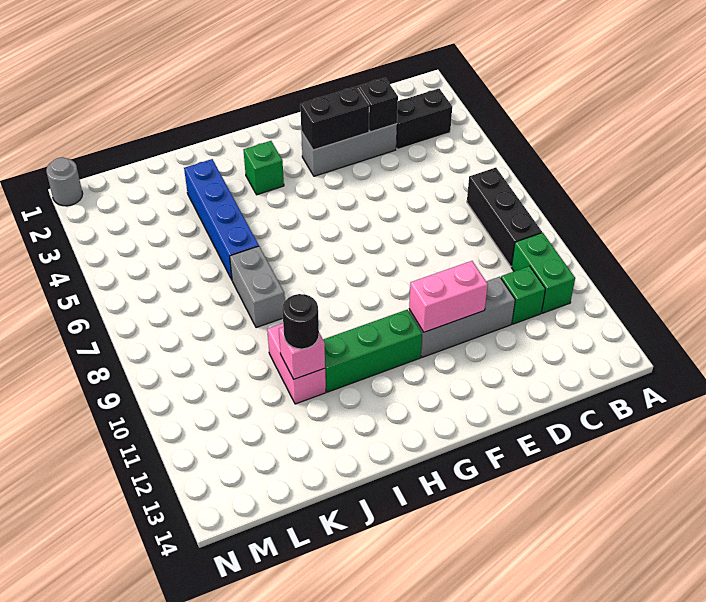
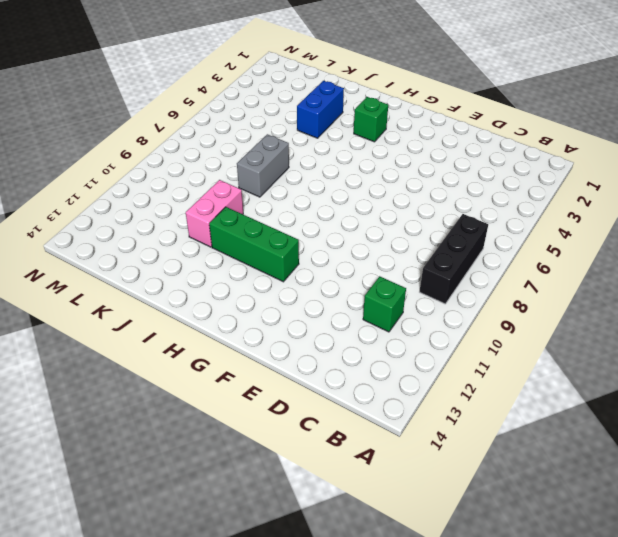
blue 1x2 brick [297,81,344,138] -> blue 1x4 brick [184,159,259,279]
none -> black 1x2 brick [396,89,452,149]
none -> green 1x2 brick [511,233,575,313]
none -> grey 1x3 brick [301,124,397,176]

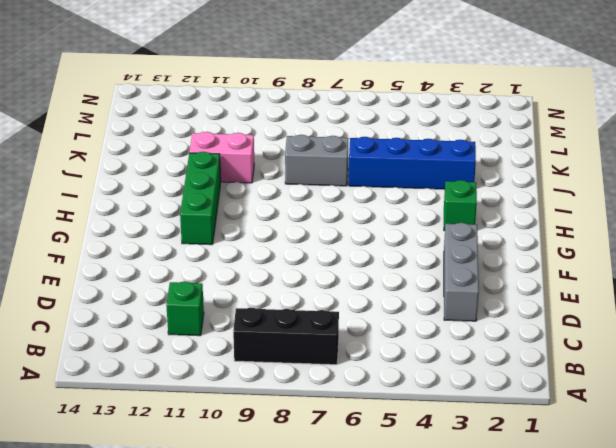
none -> black 1x2 brick [396,89,452,149]
none -> green 1x2 brick [511,233,575,313]
none -> grey 1x3 brick [409,277,515,357]

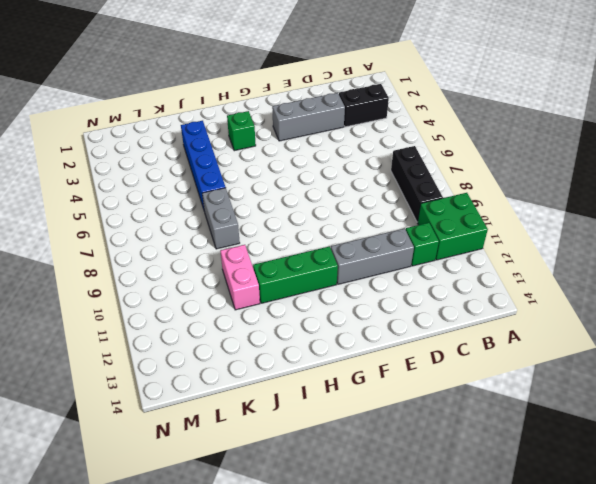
green 2x2 brick [418,193,488,260] -> green 1x2 brick [511,233,575,313]
none -> grey 1x1 round brick [46,157,83,206]
none -> black 1x1 brick [358,78,398,132]
none -> black 1x2 brick [300,86,369,150]

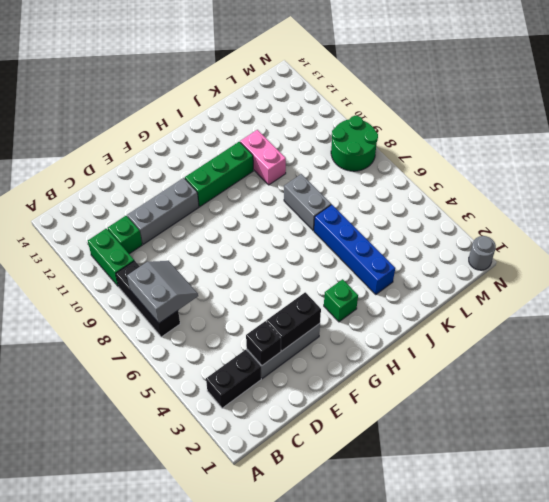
grey 2x2 slope [127,261,198,323] -> none
green 2x2 round brick [331,116,378,171] -> none
none -> pink 1x2 brick [409,261,488,332]
none -> pink 1x1 brick [279,327,325,379]
none -> black 1x1 round brick [282,294,319,349]

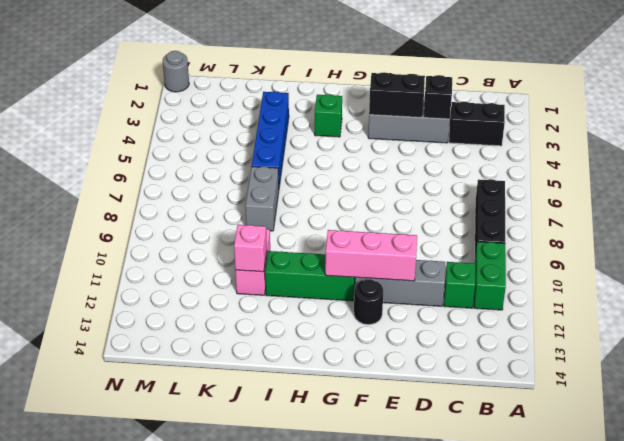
pink 1x3 brick [325,230,417,281] -> pink 1x2 brick [409,261,488,332]
black 1x1 round brick [354,279,383,325] -> black 1x1 round brick moved to [282,294,319,349]

